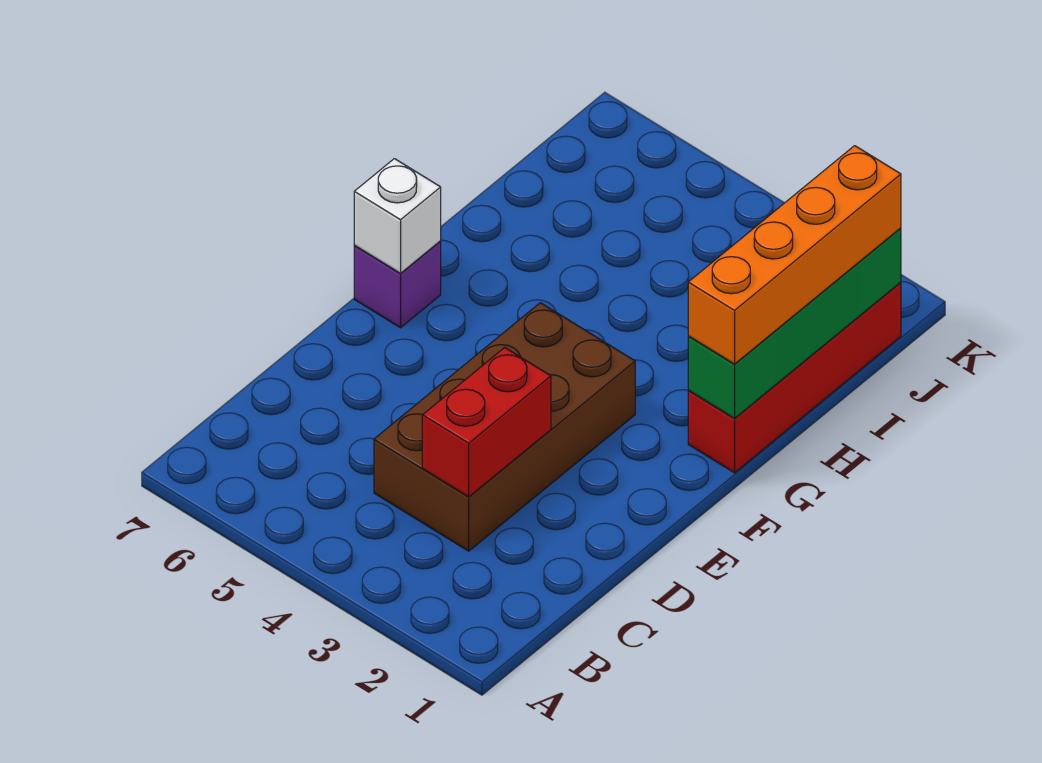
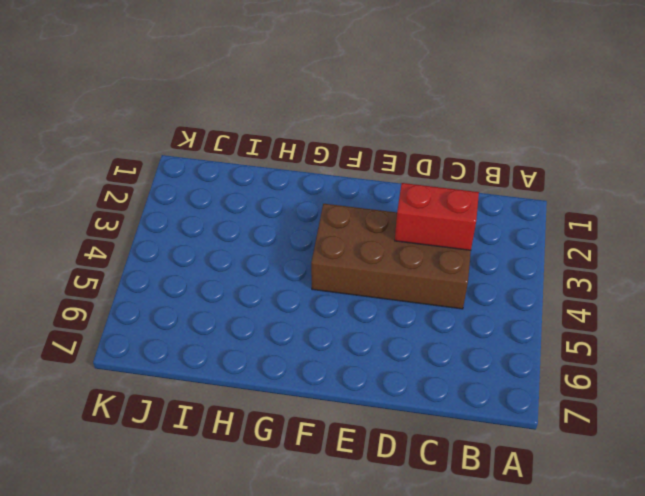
none -> purple 1x1 brick [354,241,441,328]
none -> red 1x4 brick [688,282,901,473]

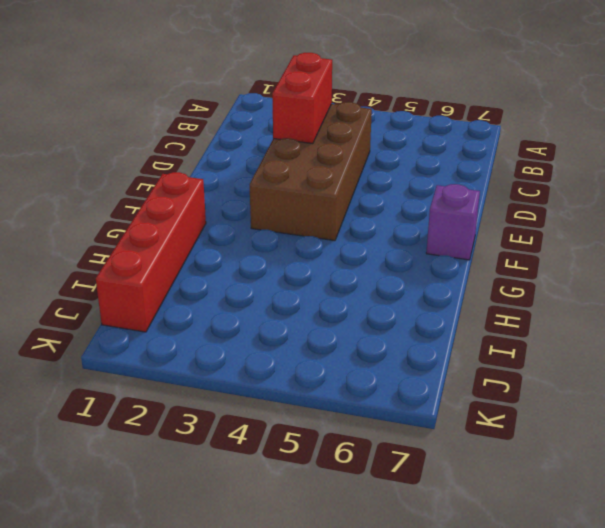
none -> white 1x1 brick [354,159,441,273]
none -> green 1x4 brick [688,228,901,418]

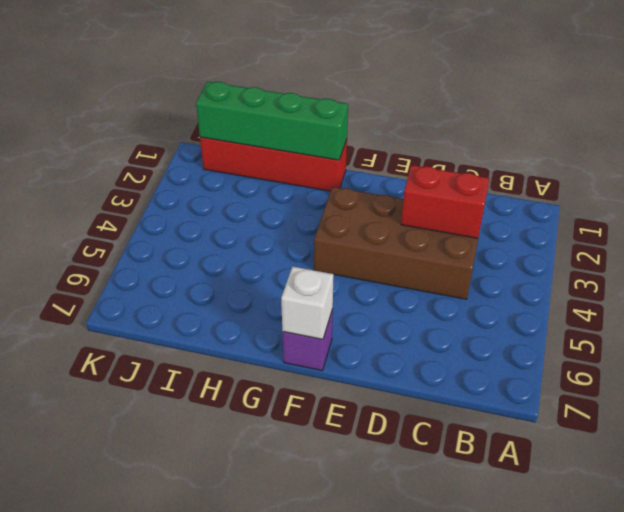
none -> orange 1x4 brick [688,146,901,364]

